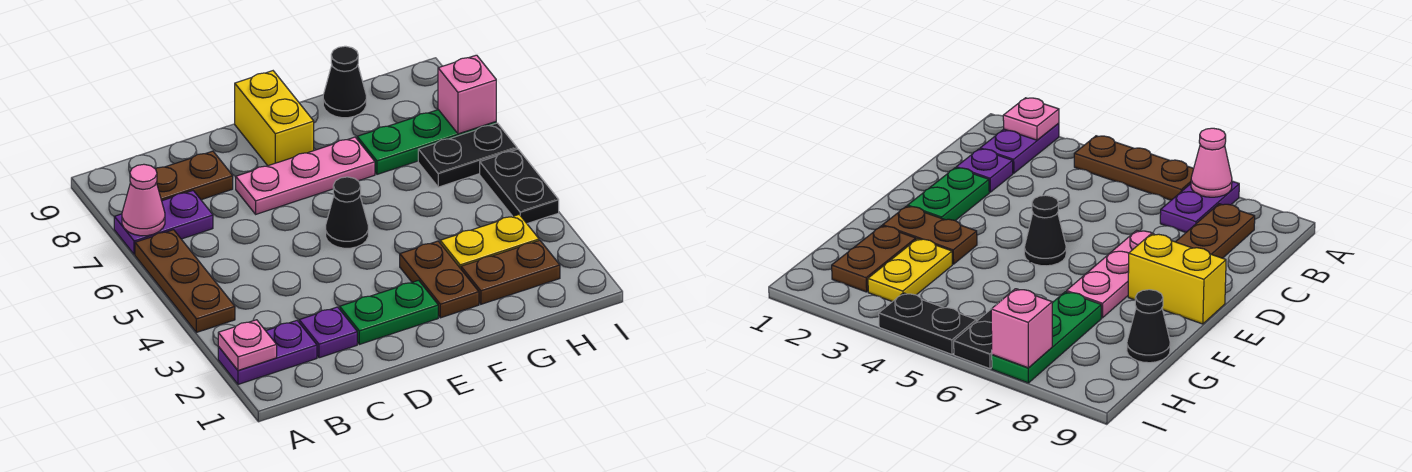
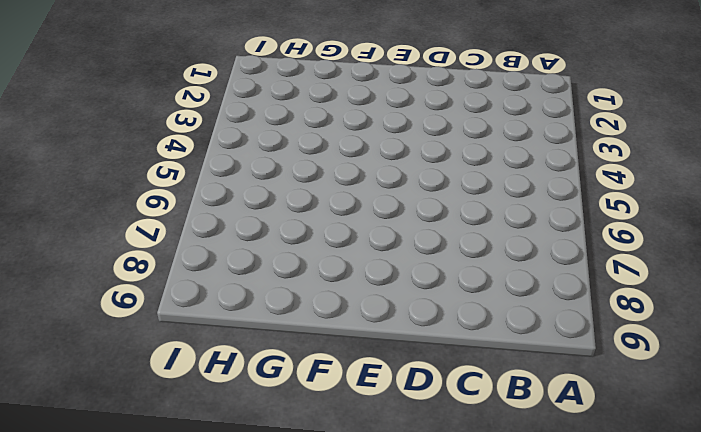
none -> purple 1x2 plate [218,321,317,384]
none -> brown 1x3 plate [135,230,235,332]
none -> purple 1x2 plate [114,191,213,255]

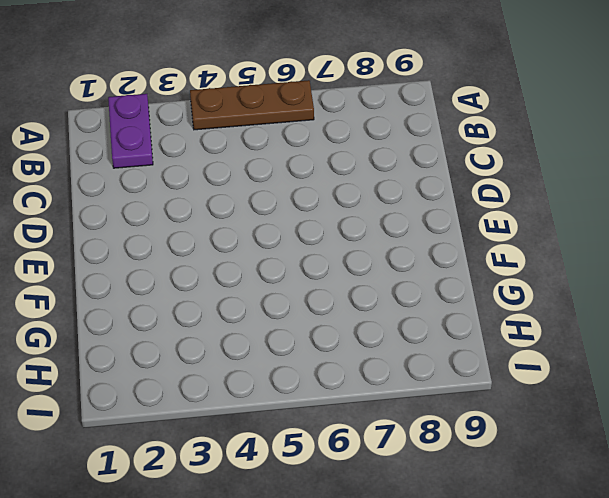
none -> purple 1x2 plate [114,191,213,255]
none -> brown 1x2 plate [156,151,233,201]
none -> purple 1x1 plate [299,307,357,358]

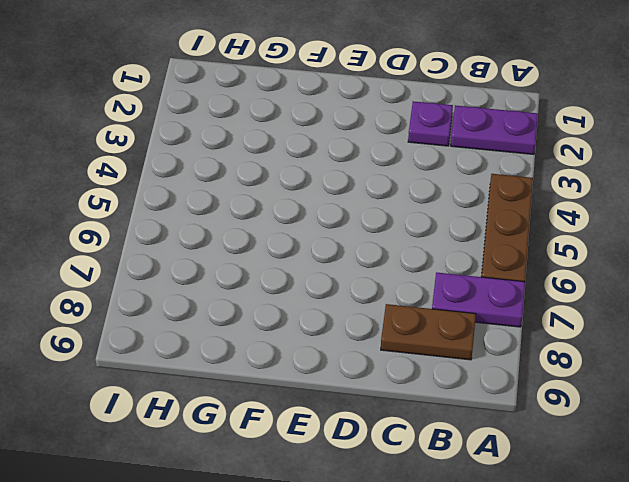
none -> green 1x2 plate [340,280,438,344]
none -> pink 1x3 plate [236,137,375,214]
none -> black 1x1 cone [326,177,368,248]

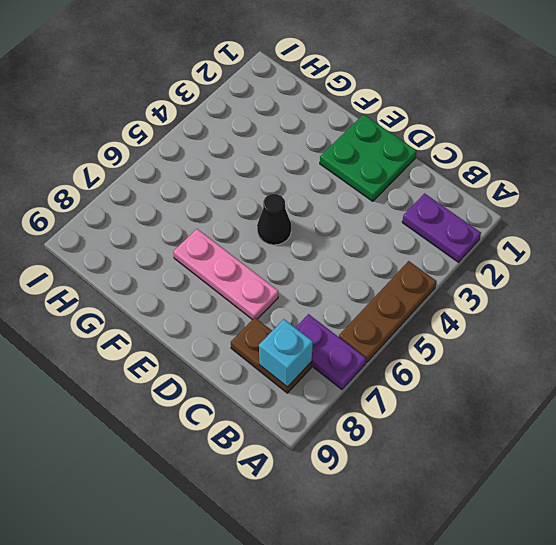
cyan 1x1 brick [259,319,313,387] -> none
green 2x2 plate [320,114,417,201] -> green 1x2 plate [340,280,438,344]
none -> purple 1x1 plate [299,307,357,358]
none -> yellow 1x2 brick [235,71,314,166]
none -> brown 1x2 plate [400,241,479,318]

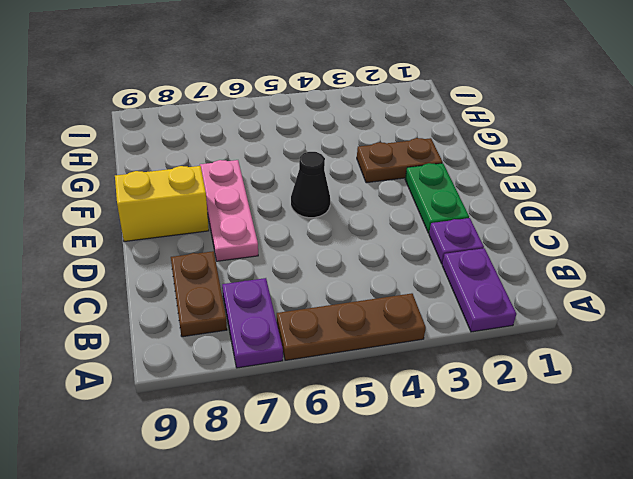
none -> brown 1x2 plate [461,240,560,304]
none -> yellow 1x2 plate [440,215,539,269]
none -> green 1x3 plate [357,110,496,174]

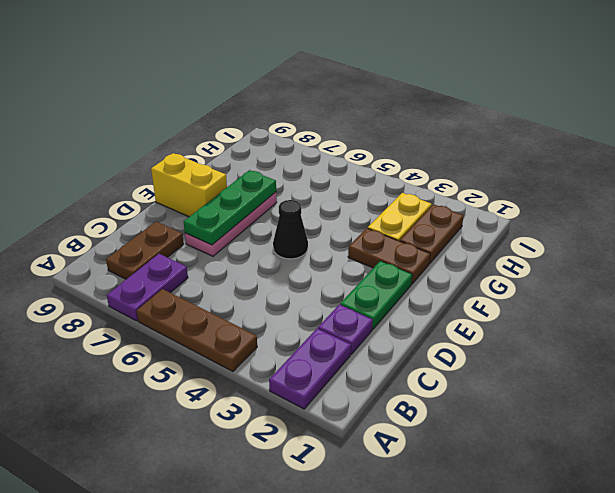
green 1x3 plate [184,170,276,245] -> green 1x3 plate moved to [357,110,496,174]
none -> black 1x1 cone [323,46,366,118]
none -> black 1x2 plate [418,123,517,187]
none -> black 1x2 plate [480,149,559,224]

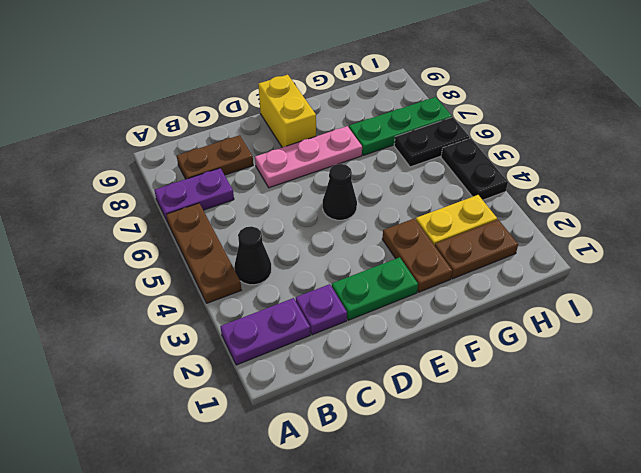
black 1x1 cone [234,226,272,285] -> black 1x1 cone moved to [323,46,366,118]
none -> pink 1x1 plate [218,320,277,370]
none -> pink 1x1 cone [122,164,165,236]
none -> pink 1x1 brick [438,55,496,134]

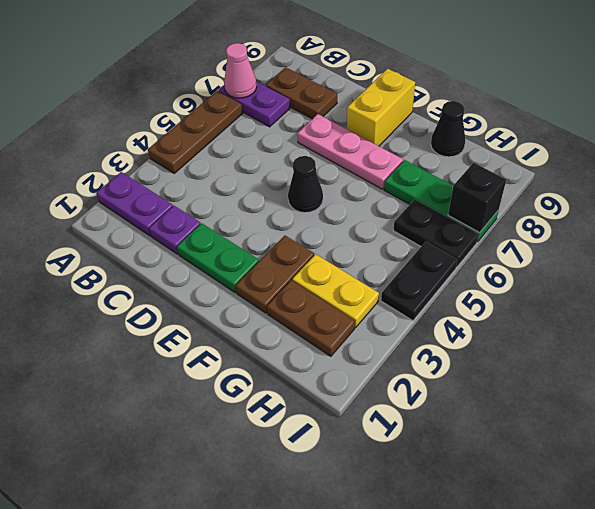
black 1x1 brick [448,163,506,233] -> pink 1x1 brick [438,55,496,134]
none -> pink 1x1 plate [218,320,277,370]

